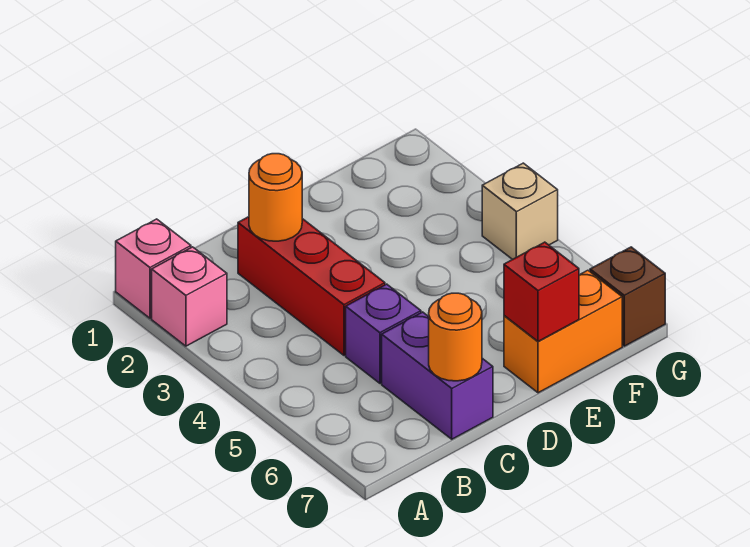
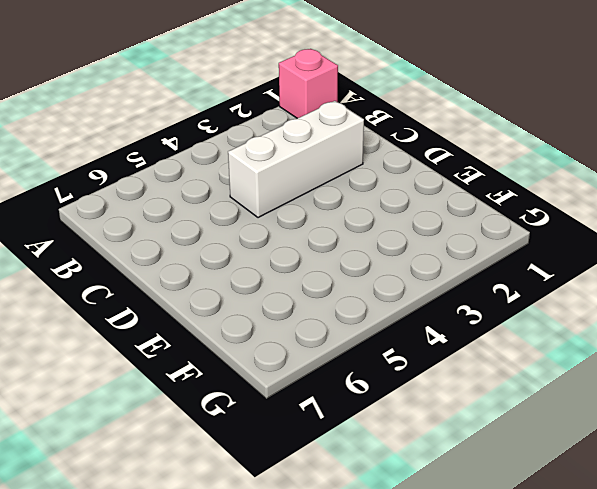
white 1x3 brick [228,101,364,218] -> red 1x3 brick [238,217,385,355]
none -> pink 1x1 brick [152,247,227,346]
none -> purple 1x1 brick [346,284,421,383]

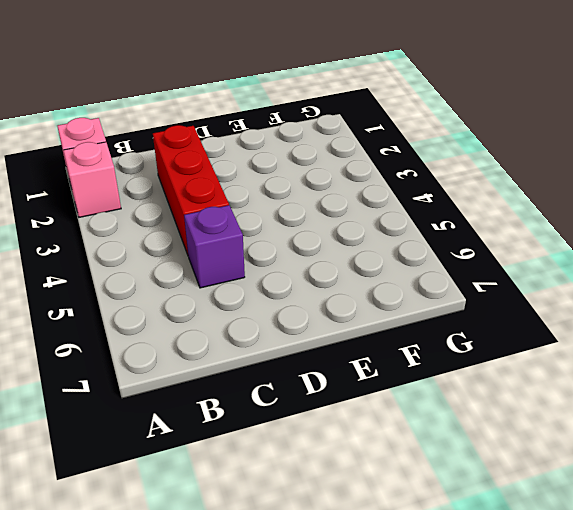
none -> purple 1x2 brick [382,312,493,439]
none -> orange 1x2 brick [504,270,622,393]

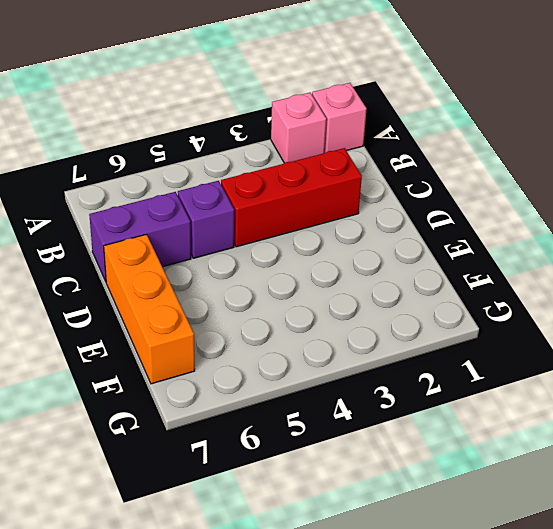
orange 1x3 brick [104,234,195,384] -> orange 1x2 brick [504,270,622,393]
none -> tan 1x1 brick [482,163,558,260]
none -> brown 1x1 brick [590,247,665,346]

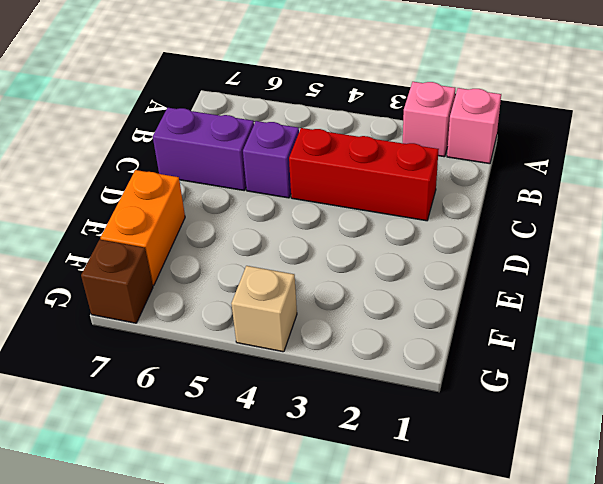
none -> orange 1x1 round brick [249,154,302,241]
none -> orange 1x1 round brick [429,293,482,381]

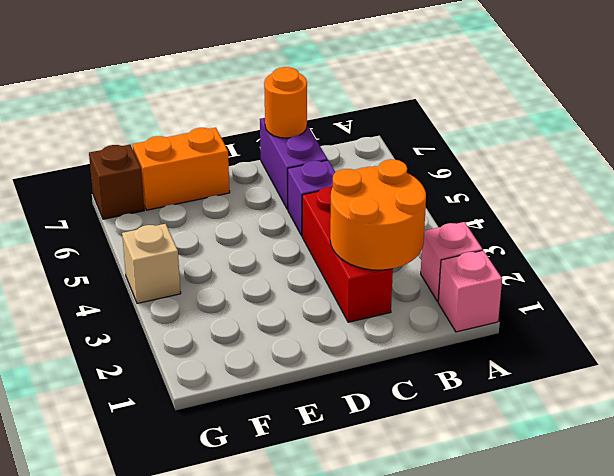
orange 2x2 round brick [330,159,426,270] -> orange 1x1 round brick [249,154,302,241]
none -> red 1x1 brick [504,242,579,341]

